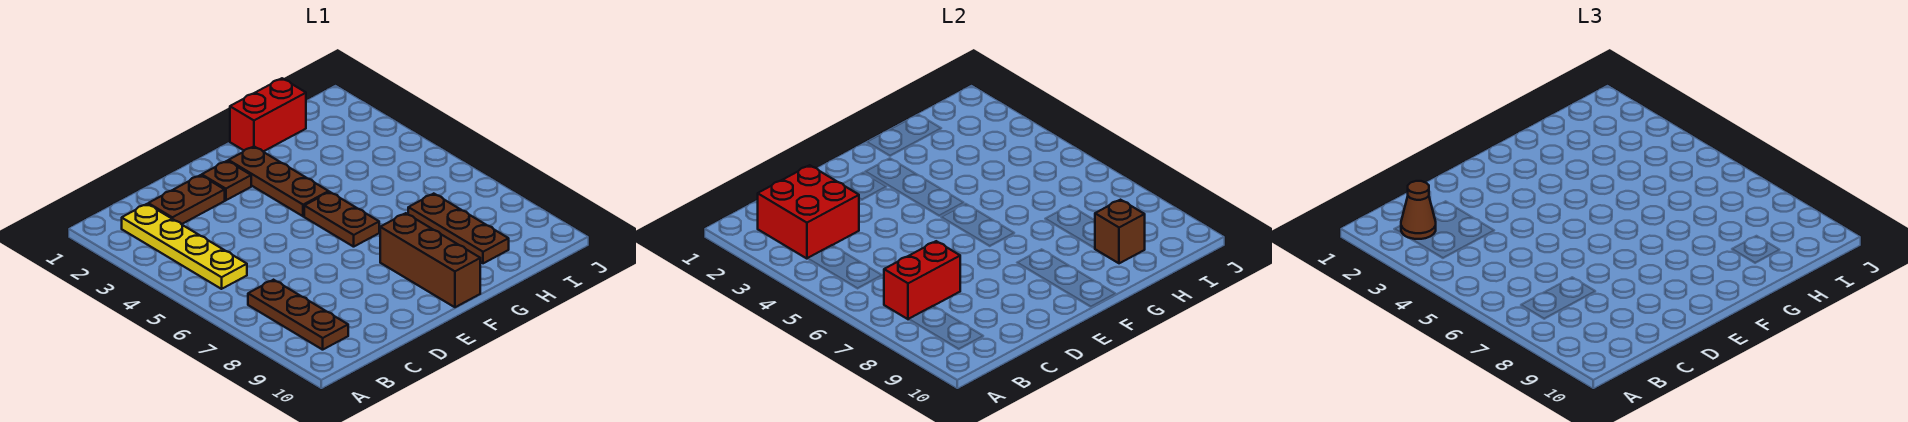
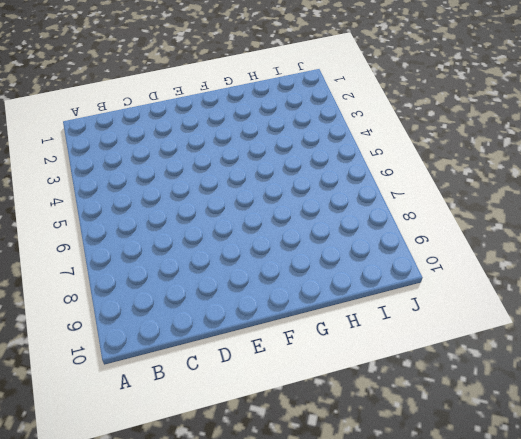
none -> yellow 1x4 plate [122,204,247,289]
none -> brown 1x3 plate [248,280,348,350]
none -> brown 1x2 plate [148,175,225,224]

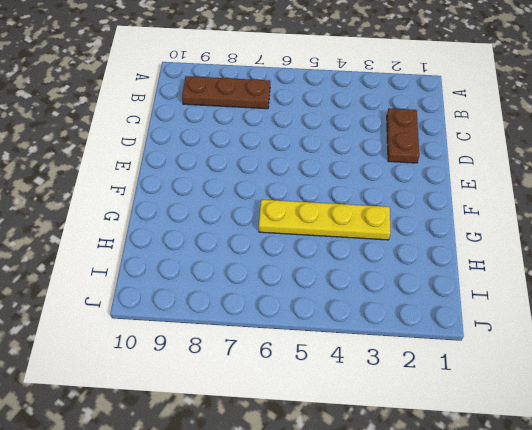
yellow 1x4 plate [259,199,391,240] -> yellow 1x4 plate moved to [122,204,247,289]
none -> brown 1x1 plate [202,161,251,200]
none -> brown 1x3 plate [228,147,329,216]
none -> brown 1x2 plate [304,192,379,247]

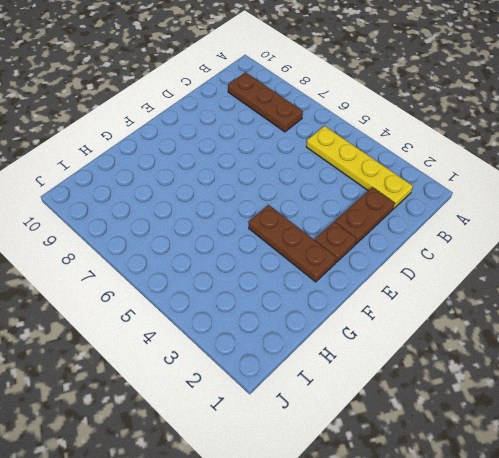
none -> brown 1x2 plate [304,192,379,247]
none -> brown 1x3 brick [380,213,480,307]
none -> red 1x2 brick [230,78,306,151]

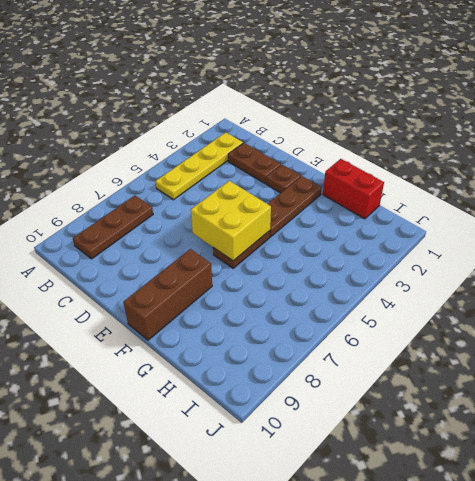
yellow 2x2 brick [191,181,271,261] -> none
none -> brown 1x3 plate [408,194,509,263]
none -> red 2x2 brick [758,165,859,259]
none -> red 1x2 brick [884,241,960,319]

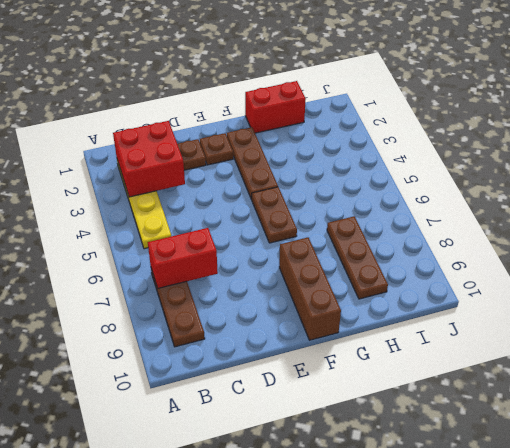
none -> brown 1x1 brick [1095,200,1145,263]
none -> brown 1x1 cone [1401,181,1436,239]

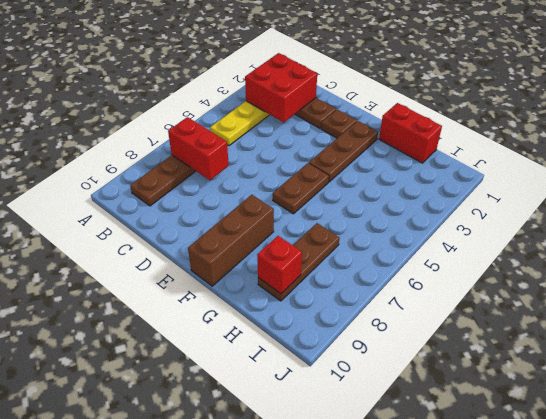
red 1x1 brick [257,236,302,294] -> brown 1x1 brick [1095,200,1145,263]
none -> brown 1x1 cone [1401,181,1436,239]

